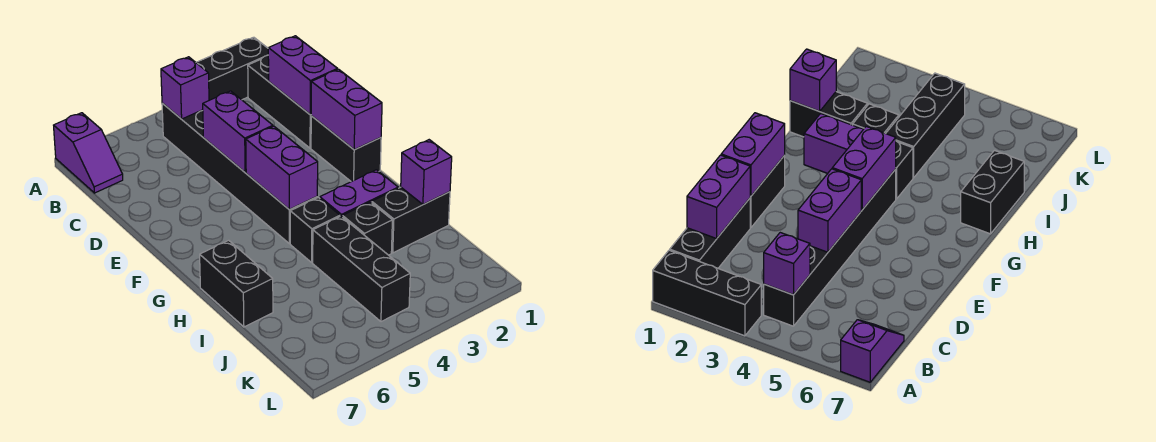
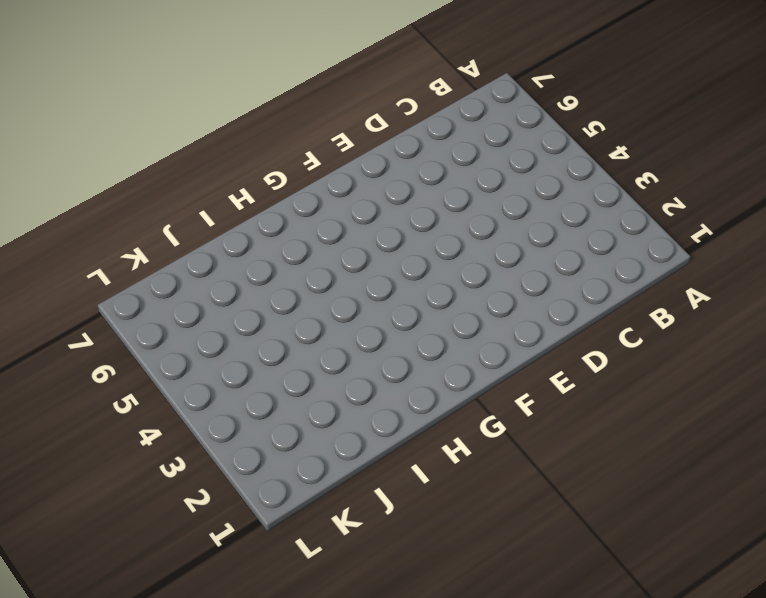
none -> black 1x3 brick [196,37,268,100]
none -> purple 1x2 slope [54,113,123,193]
none -> black 1x3 brick [248,55,311,148]

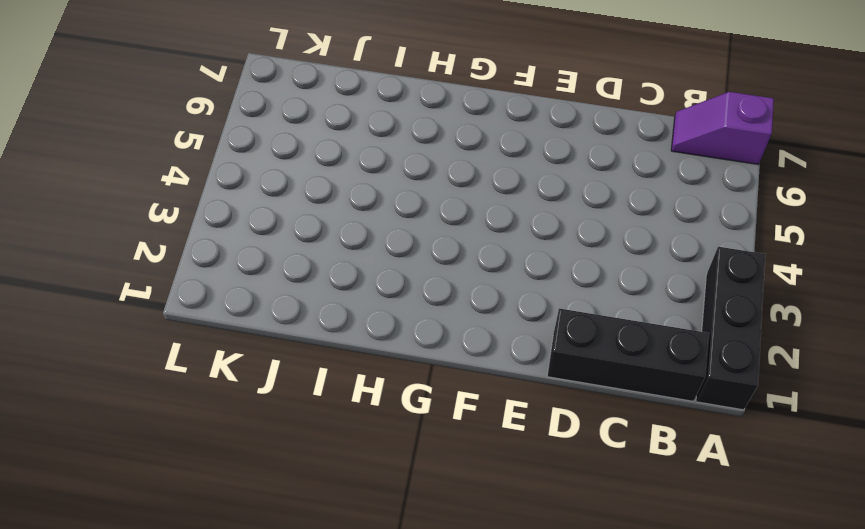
none -> black 1x6 brick [162,103,317,243]
none -> black 1x2 brick [311,116,381,182]
none -> purple 1x2 brick [320,170,398,217]

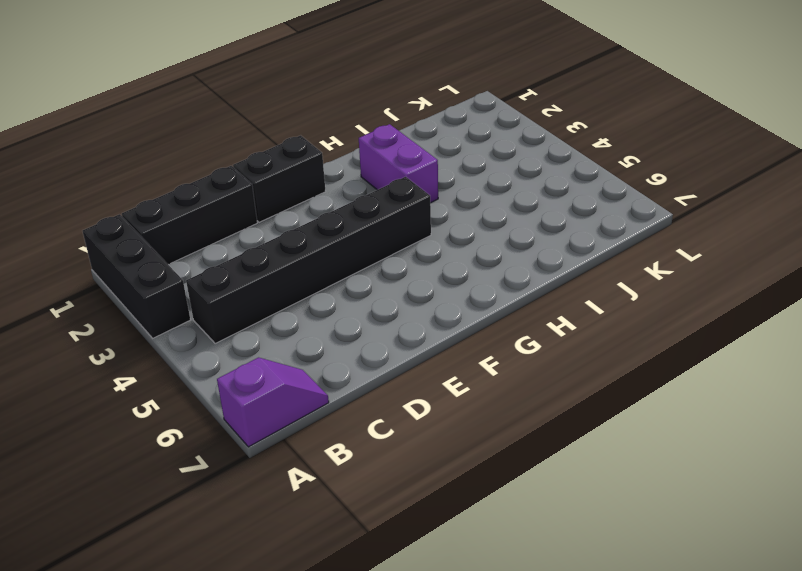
none -> black 1x1 brick [290,198,340,262]
none -> black 1x2 brick [200,240,273,327]
none -> black 1x2 brick [372,187,450,253]

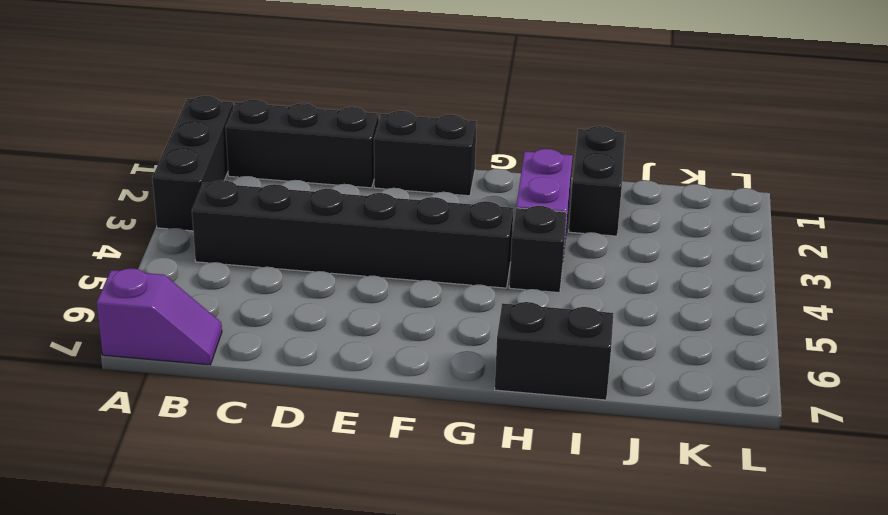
none -> black 1x1 brick [343,202,392,255]
none -> black 1x3 brick [313,216,410,322]
none -> purple 1x1 brick [161,57,209,119]

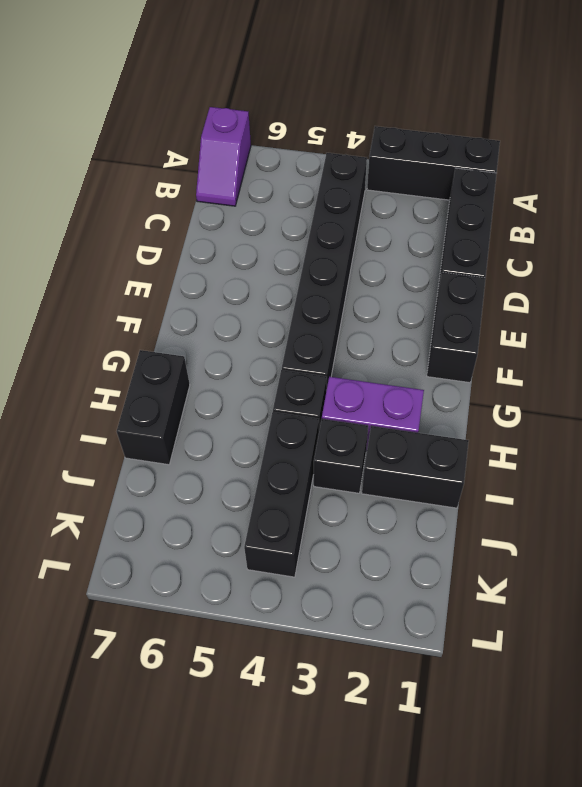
none -> purple 1x1 brick [161,57,209,119]
none -> purple 1x2 brick [268,36,338,115]
none -> purple 1x2 brick [203,91,273,172]

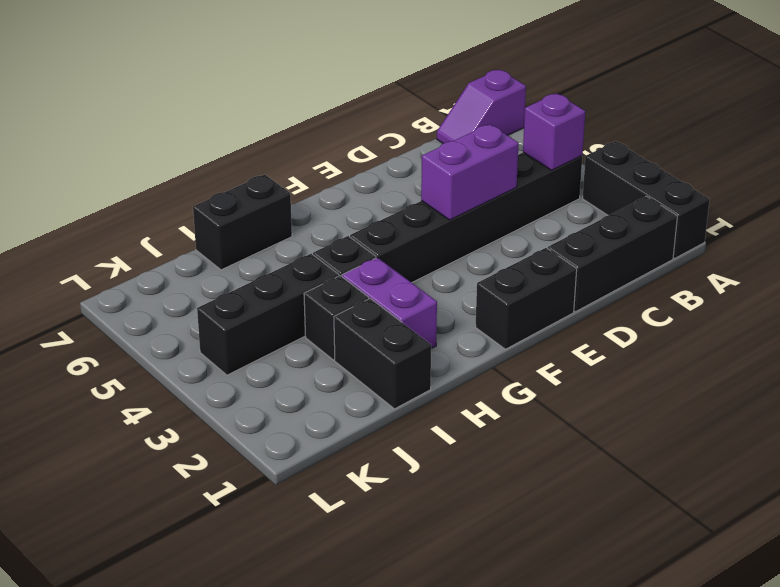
none -> purple 1x2 brick [268,36,338,115]
none -> purple 1x2 brick [311,69,382,150]
none -> purple 1x2 brick [246,126,318,209]

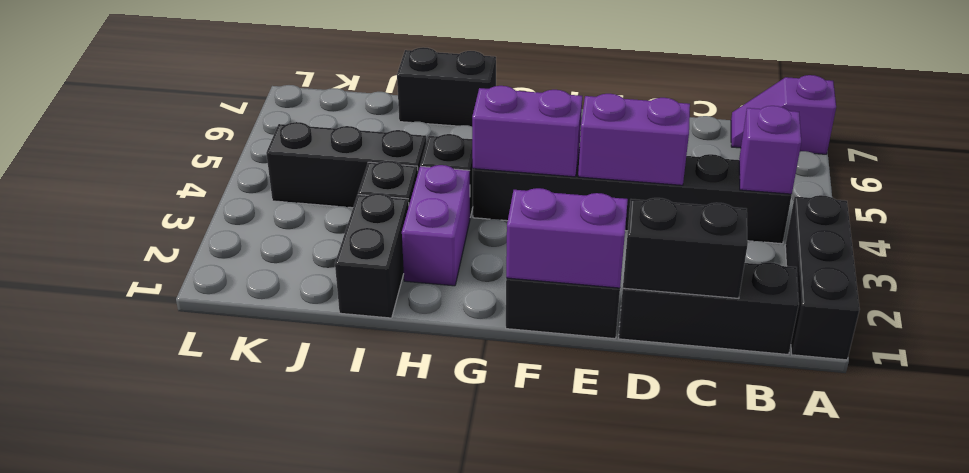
black 1x2 brick [623,198,748,298] -> purple 1x2 brick [268,36,338,115]
none -> purple 1x1 brick [401,140,452,204]

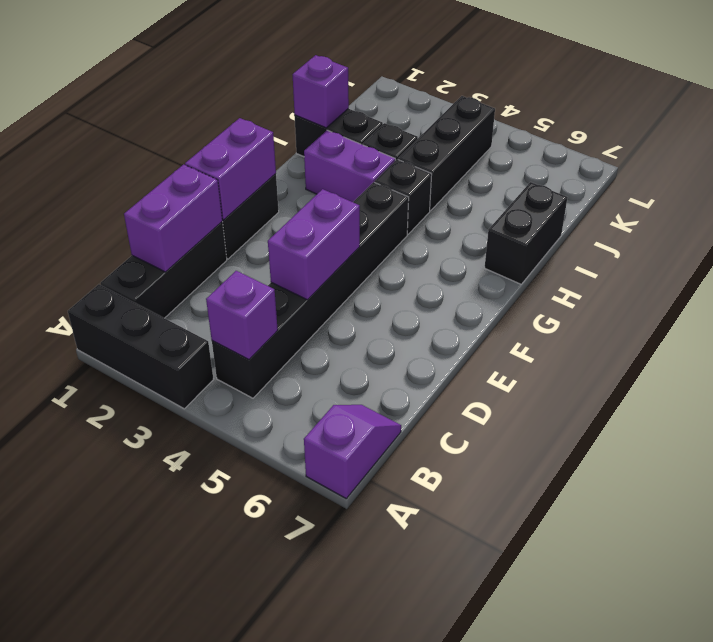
none -> purple 1x2 brick [246,126,318,209]

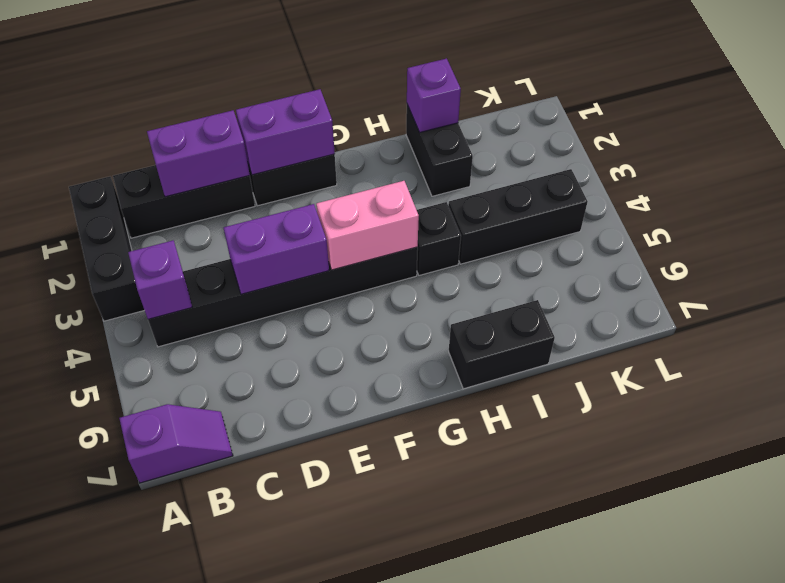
pink 1x2 brick [316,181,419,270] -> purple 1x2 brick [246,126,318,209]
none -> purple 1x2 brick [320,170,398,217]
none -> black 1x1 brick [343,202,392,255]

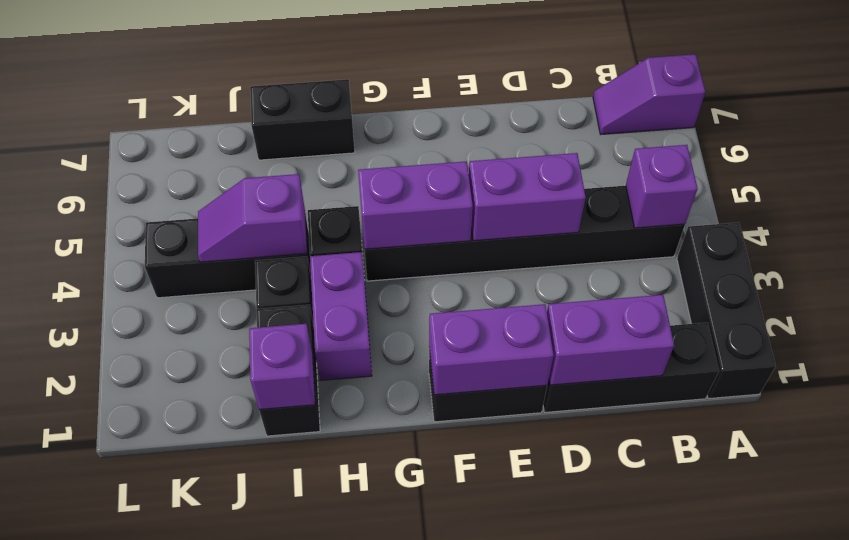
purple 1x2 slope [198,174,307,262] -> none

